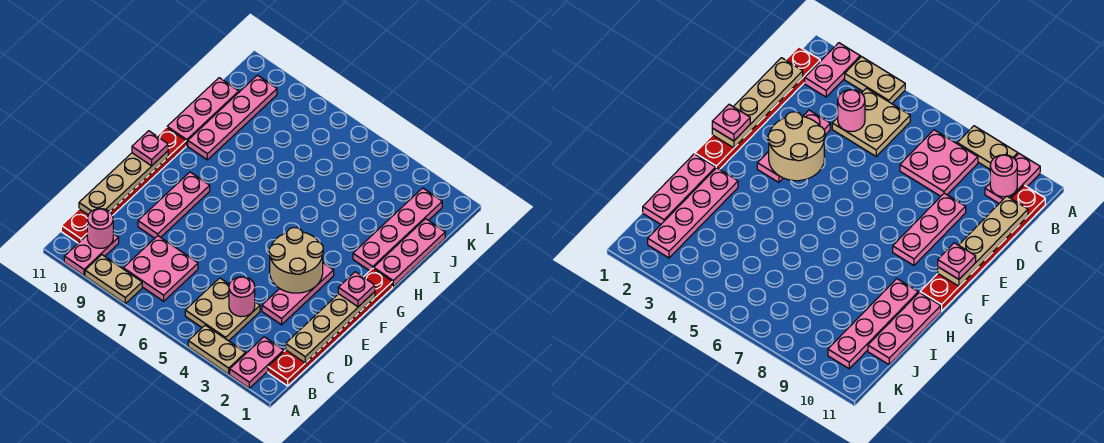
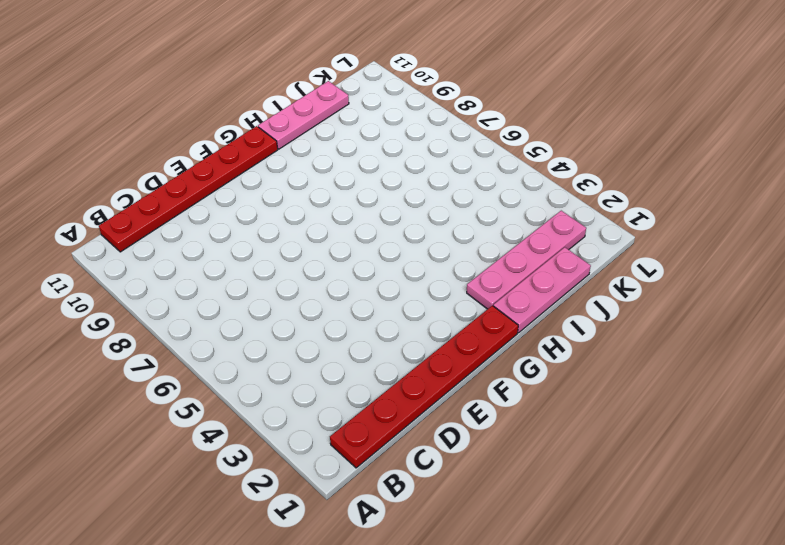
none -> pink 1x2 plate [230,337,284,388]
none -> tan 1x2 plate [188,325,245,374]
none -> tan 1x2 plate [85,255,142,304]

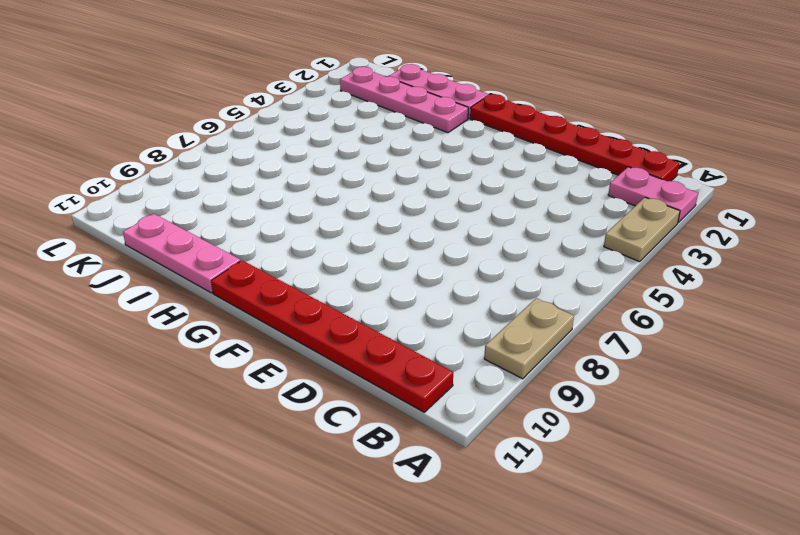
none -> pink 1x2 plate [64,234,119,275]
none -> tan 2x2 plate [185,278,260,341]
none -> pink 2x2 plate [123,236,198,301]

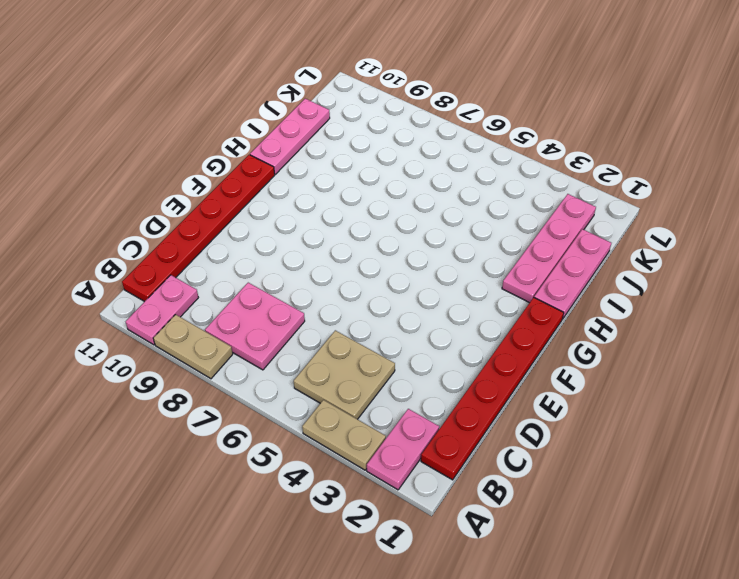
none -> pink 1x3 plate [262,263,334,325]
none -> pink 1x3 plate [138,172,210,238]
none -> pink 1x4 plate [188,75,277,160]

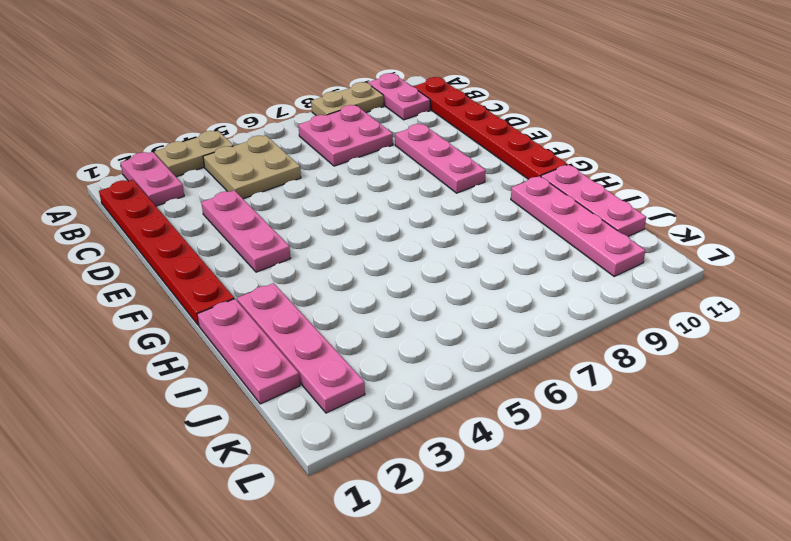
none -> pink 1x1 round brick [87,209,113,248]
none -> tan 1x4 plate [286,292,375,363]
none -> pink 1x1 round brick [229,277,255,317]

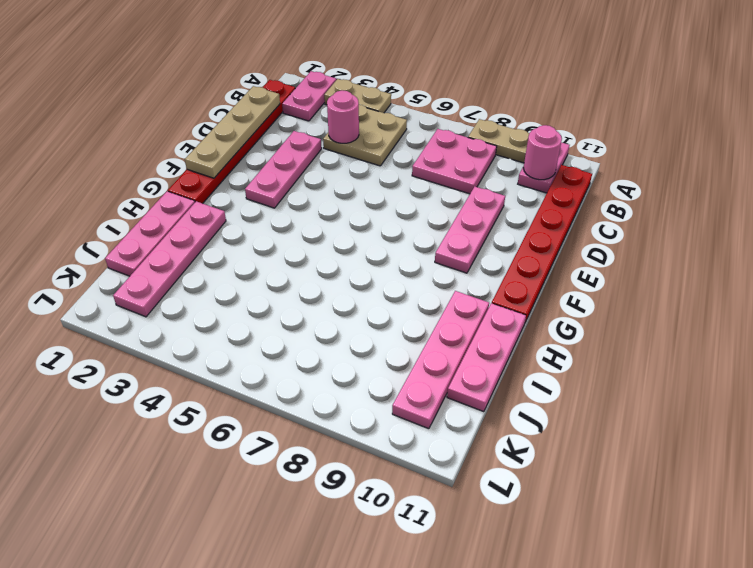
none -> tan 1x4 plate [79,151,168,215]
none -> tan 2x2 round brick [269,228,323,293]
none -> pink 1x1 plate [338,272,375,307]

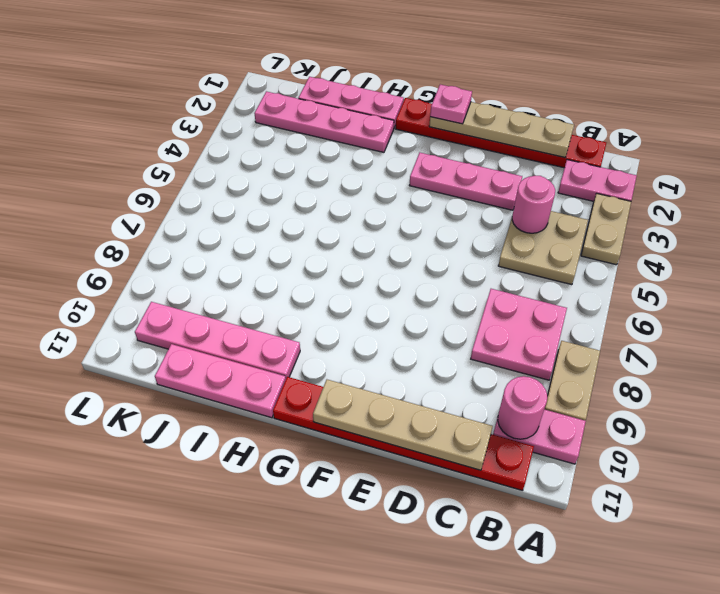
none -> pink 1x3 plate [138,172,210,238]
none -> tan 2x2 round brick [269,228,323,293]
none -> pink 1x1 plate [132,131,168,166]

